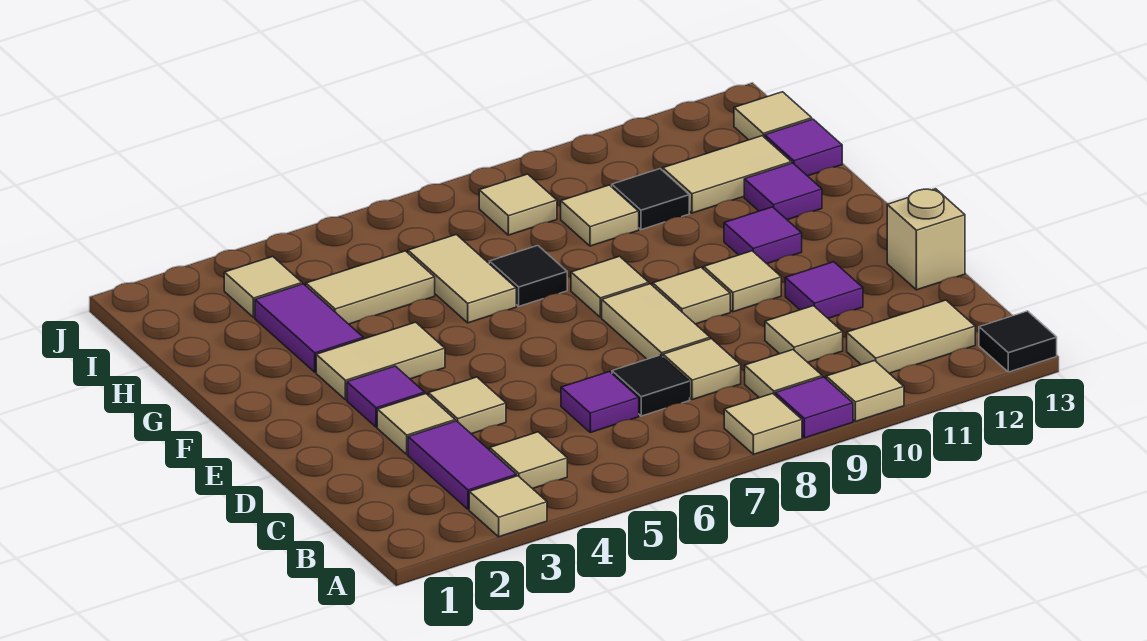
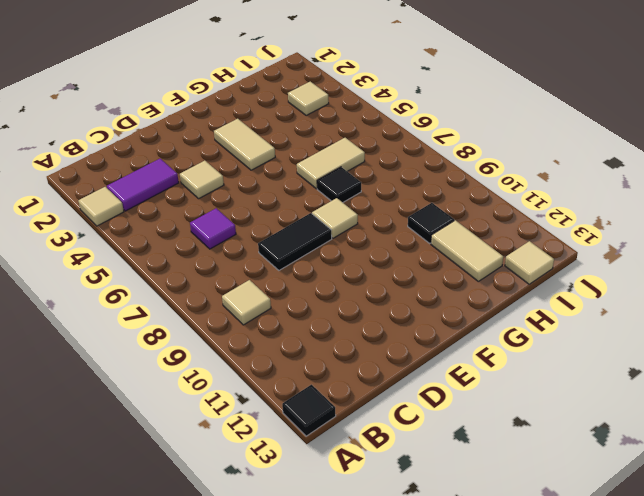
black 1x2 tile [258,213,332,270] -> tan 1x2 tile [602,284,710,359]
none -> tan 1x1 tile [724,393,802,454]
none -> purple 1x1 tile [775,377,853,438]
none -> tan 1x1 tile [826,361,904,421]
none -> tan 1x1 tile [490,432,567,489]

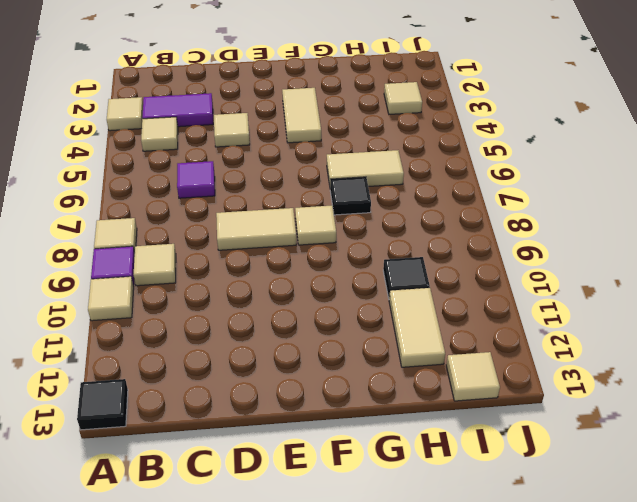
none -> tan 1x2 tile [847,300,975,373]
none -> black 1x1 tile [612,355,690,416]
none -> tan 1x1 tile [663,339,741,400]
none -> tan 1x1 tile [765,306,843,362]

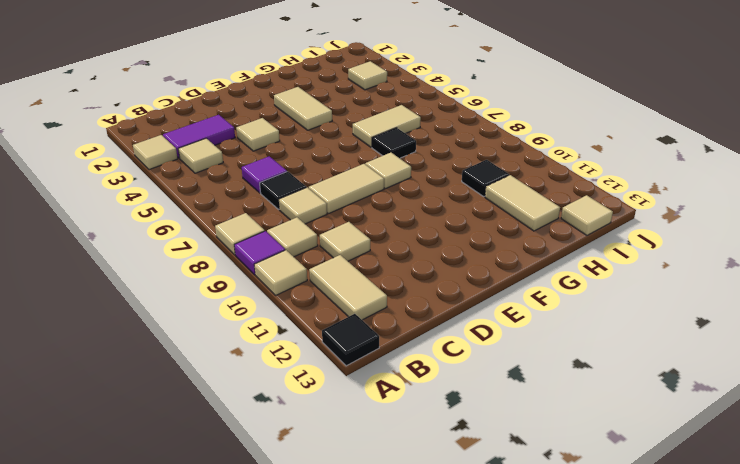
none -> tan 1x1 tile [377,394,455,454]
none -> purple 1x1 tile [785,262,863,318]
none -> tan 1x1 brick [887,189,965,290]
none -> purple 1x1 tile [347,366,425,427]

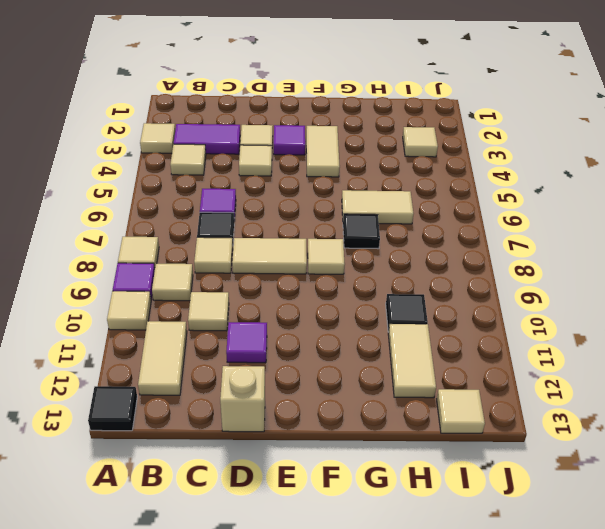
none -> tan 1x1 tile [653,267,730,324]
none -> tan 1x1 tile [704,251,781,312]
none -> purple 1x1 tile [724,207,802,264]
none -> purple 1x2 tile [255,284,363,372]

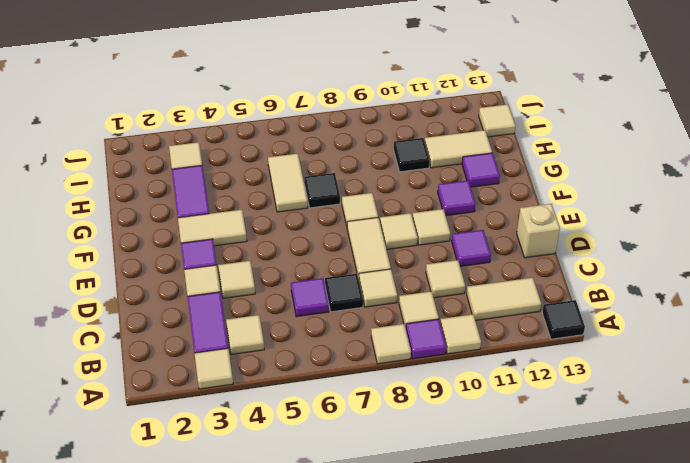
none -> tan 1x2 tile [306,251,435,324]
none -> tan 1x1 tile [561,185,639,246]
none -> purple 1x1 tile [765,119,842,176]
none -> tan 1x1 tile [479,174,557,235]

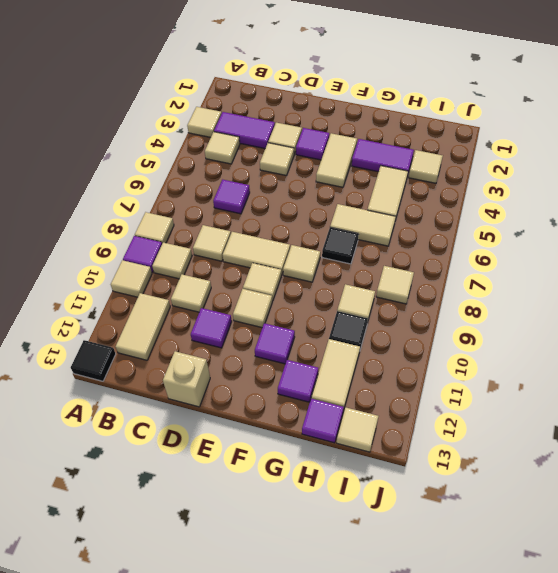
none -> black 1x1 tile [612,355,690,416]

